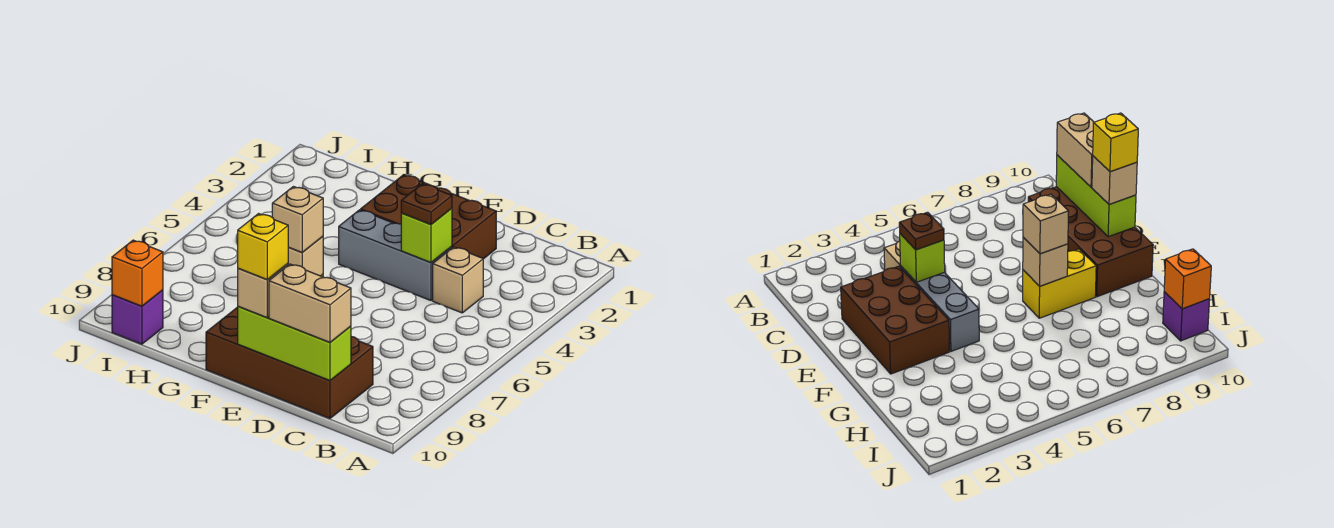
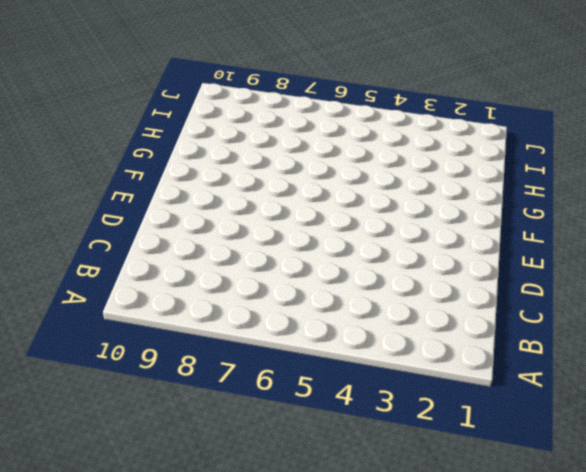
none -> tan 1x1 brick [433,247,483,313]
none -> brown 2x4 brick [206,307,373,418]
none -> brown 2x3 brick [361,175,496,259]

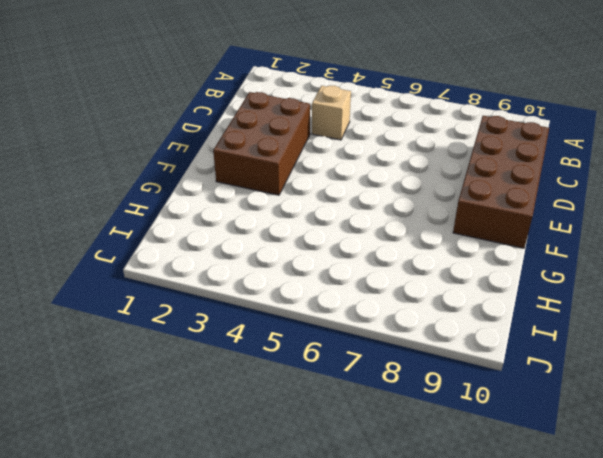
none -> grey 1x3 brick [339,210,452,300]
none -> yellow 1x2 brick [1023,249,1096,318]
none -> purple 1x1 brick [112,290,163,344]

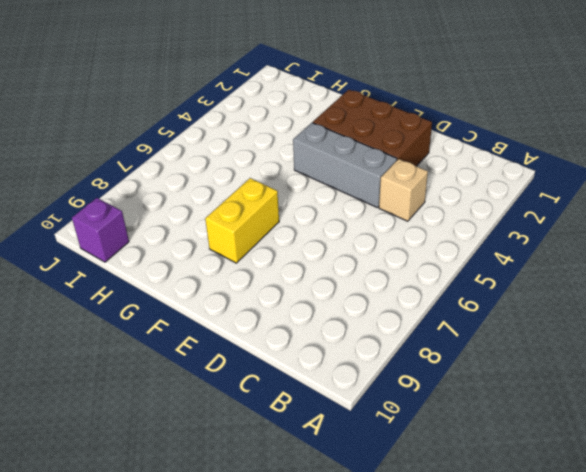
none -> brown 2x4 brick [206,307,373,418]
none -> lime 1x3 brick [238,307,351,381]
none -> lime 1x1 brick [401,208,452,263]

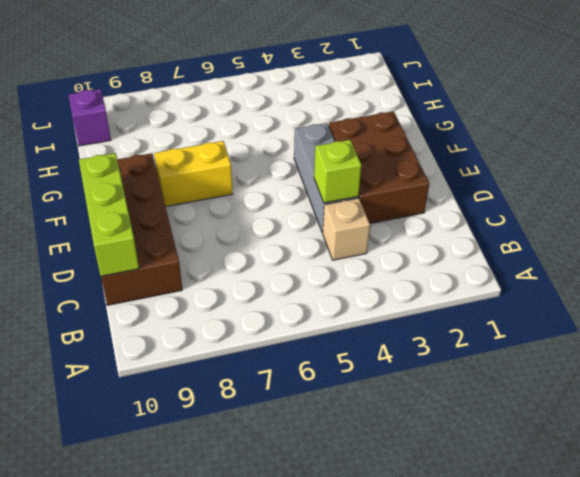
none -> tan 1x1 brick [288,236,323,276]
none -> orange 1x1 brick [112,240,163,306]
none -> tan 1x2 brick [269,264,351,342]

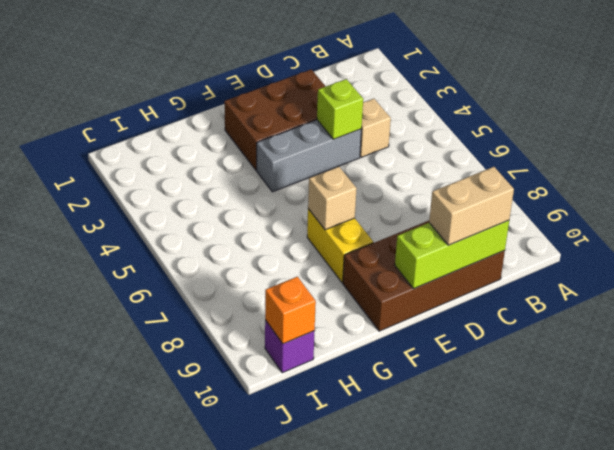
none -> brown 1x1 plate [401,184,452,224]
none -> tan 1x1 brick [238,264,288,318]
none -> tan 1x1 brick [272,187,323,252]

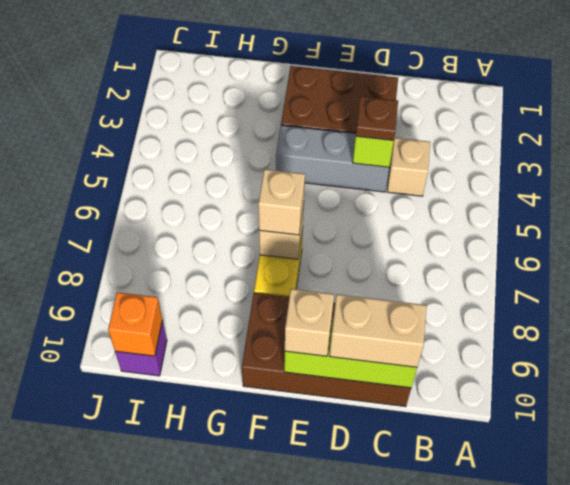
none -> yellow 1x1 brick [238,214,289,280]

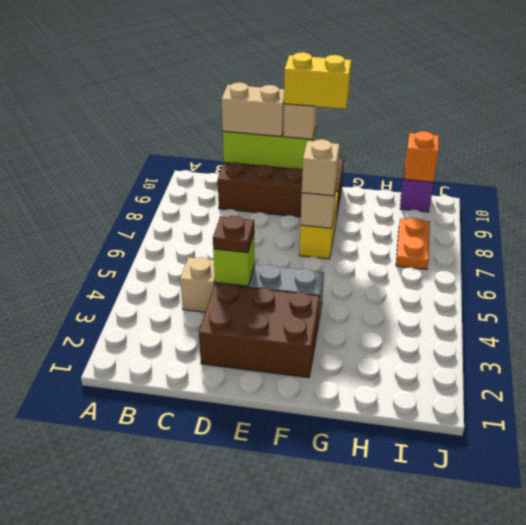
yellow 1x2 brick [284,52,351,109] -> yellow 1x1 brick [238,214,289,280]
orange 1x2 plate [396,218,430,269] -> none

